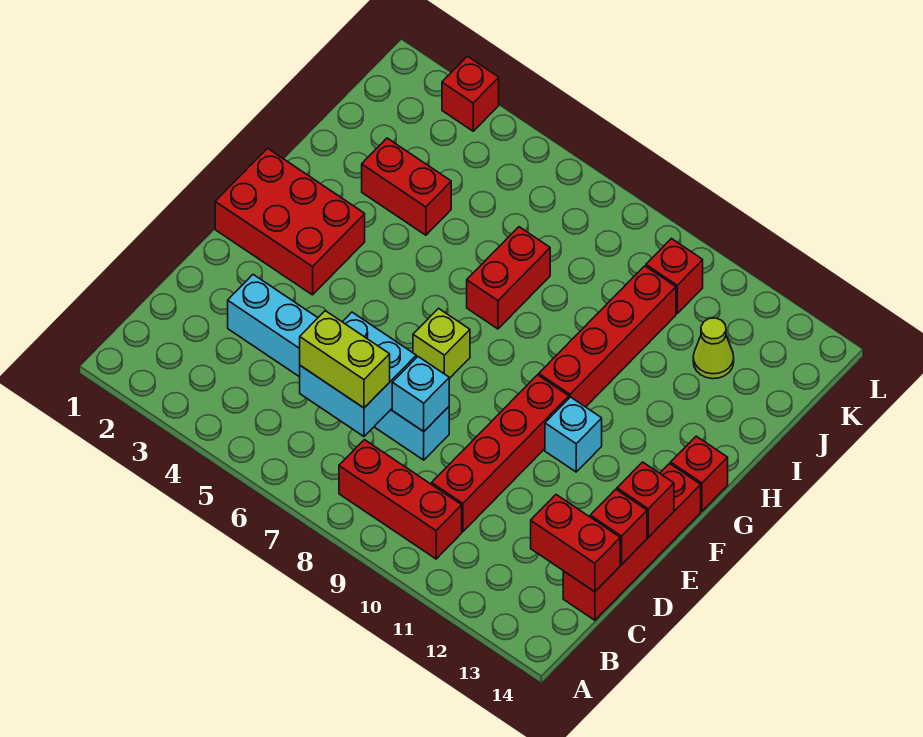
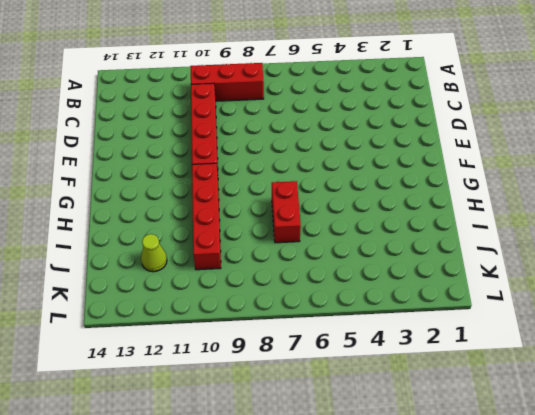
none -> red 1x4 brick [563,464,701,620]
none -> cyan 1x6 brick [228,275,449,460]
none -> red 2x3 brick [215,148,365,295]

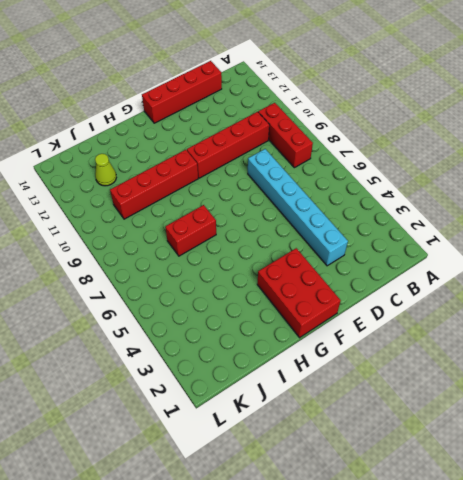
none -> lime 1x1 brick [413,308,470,379]
none -> cyan 1x1 brick [545,397,602,472]
none -> red 1x1 brick [671,436,728,511]

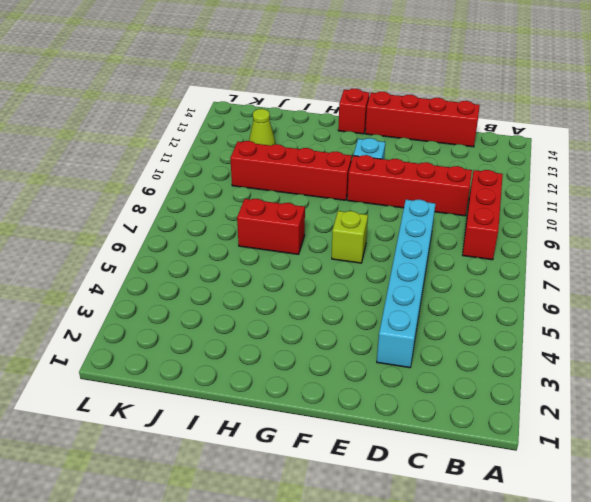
none -> red 2x3 brick [215,148,365,295]
none -> red 1x2 brick [362,138,451,235]
none -> red 1x1 brick [646,239,703,313]

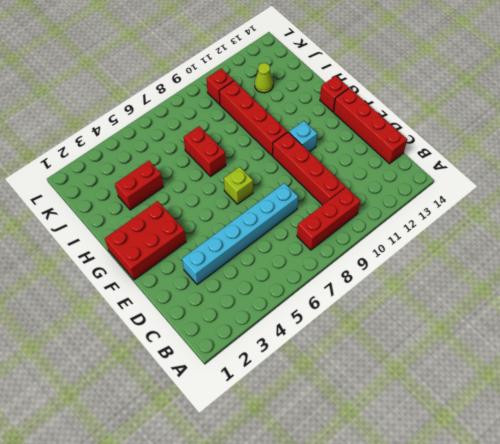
none -> red 1x1 brick [442,56,499,131]
none -> cyan 2x2 brick [300,312,416,436]
none -> red 1x2 brick [531,495,620,592]

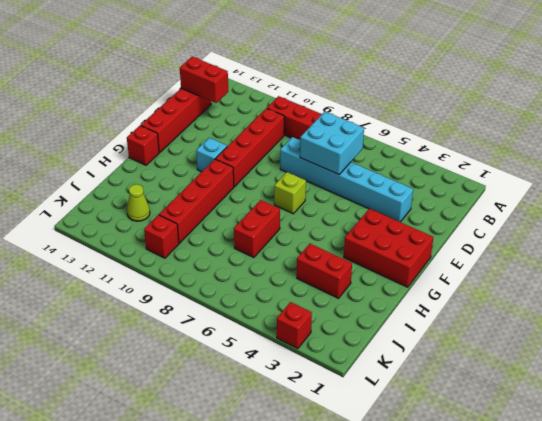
none -> cyan 1x1 brick [392,357,449,431]
none -> red 1x1 brick [590,489,647,564]
none -> red 1x1 brick [617,462,674,537]

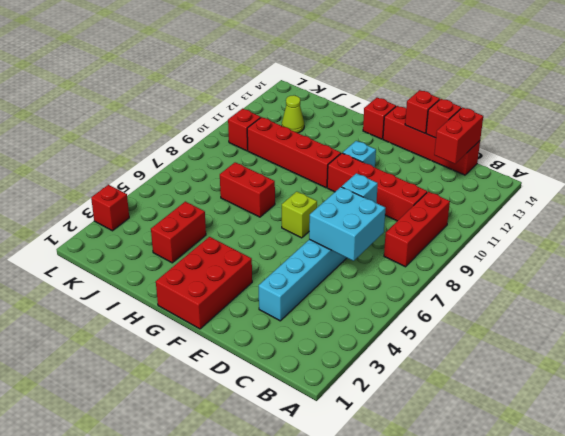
none -> lime 1x2 brick [300,311,390,408]

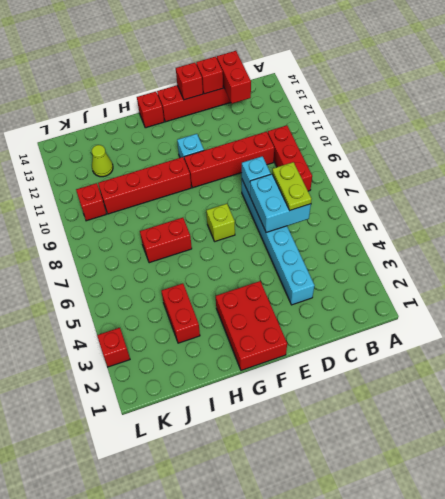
lime 1x2 plate [272,162,312,210] -> lime 1x2 brick [300,311,390,408]

